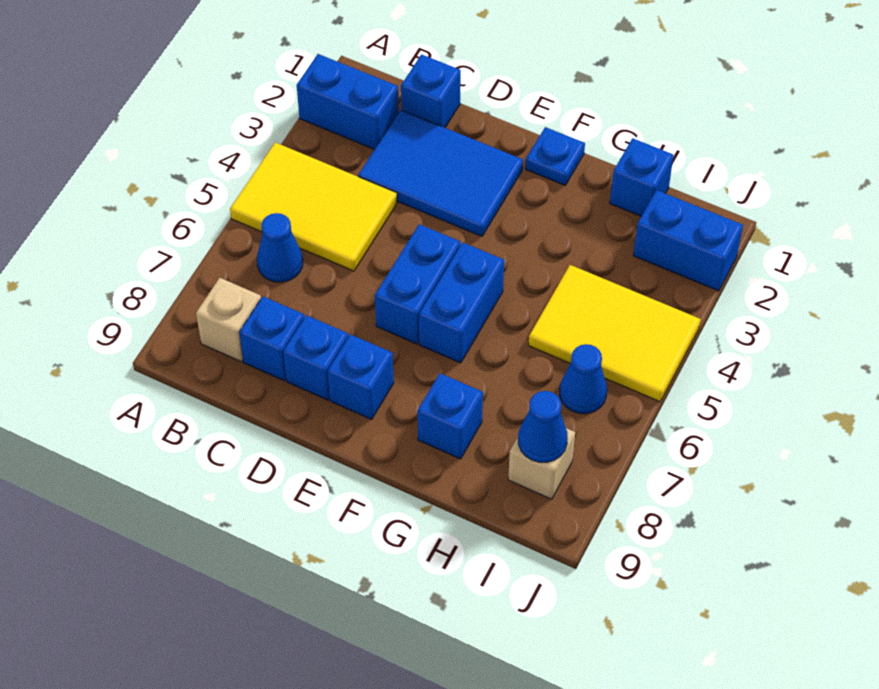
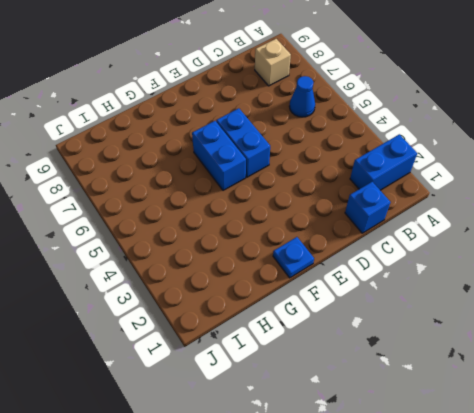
none -> yellow 2x3 tile [230,142,397,271]
none -> blue 2x3 tile [358,110,523,236]
none -> blue 1x1 brick [239,297,305,381]

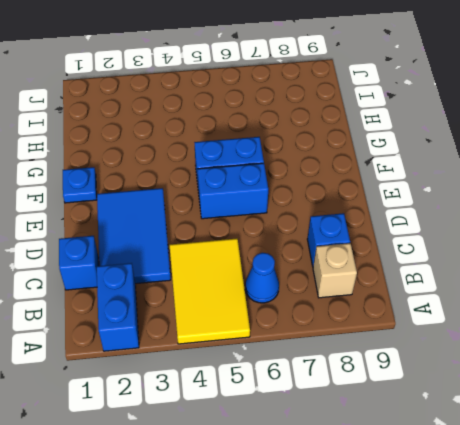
none -> blue 1x1 brick [283,315,348,400]
none -> blue 1x1 brick [328,334,394,419]
none -> blue 1x1 brick [418,373,483,459]

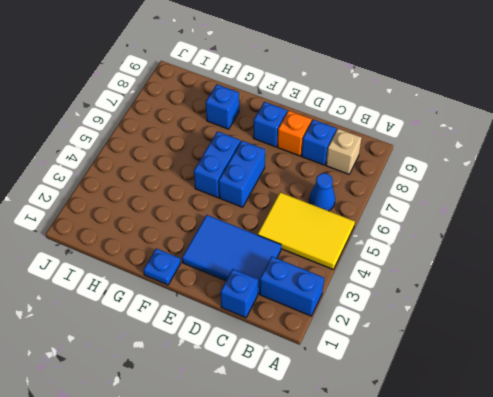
orange 1x1 brick [277,111,312,156] -> blue 1x1 brick [283,315,348,400]
none -> blue 1x1 brick [610,138,674,216]
none -> yellow 2x3 tile [529,265,701,402]
none -> blue 1x2 brick [633,190,743,291]

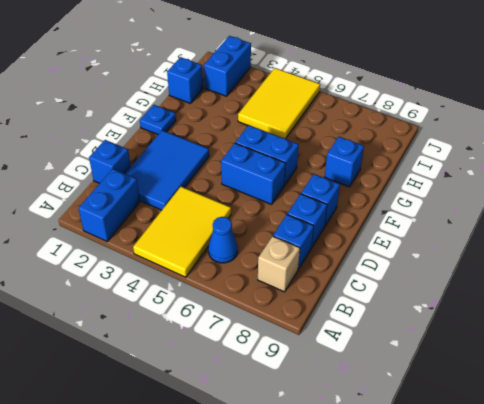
none -> blue 1x1 cone [560,344,607,414]
none -> tan 1x1 brick [508,428,575,499]
none -> blue 1x1 cone [518,391,568,462]

